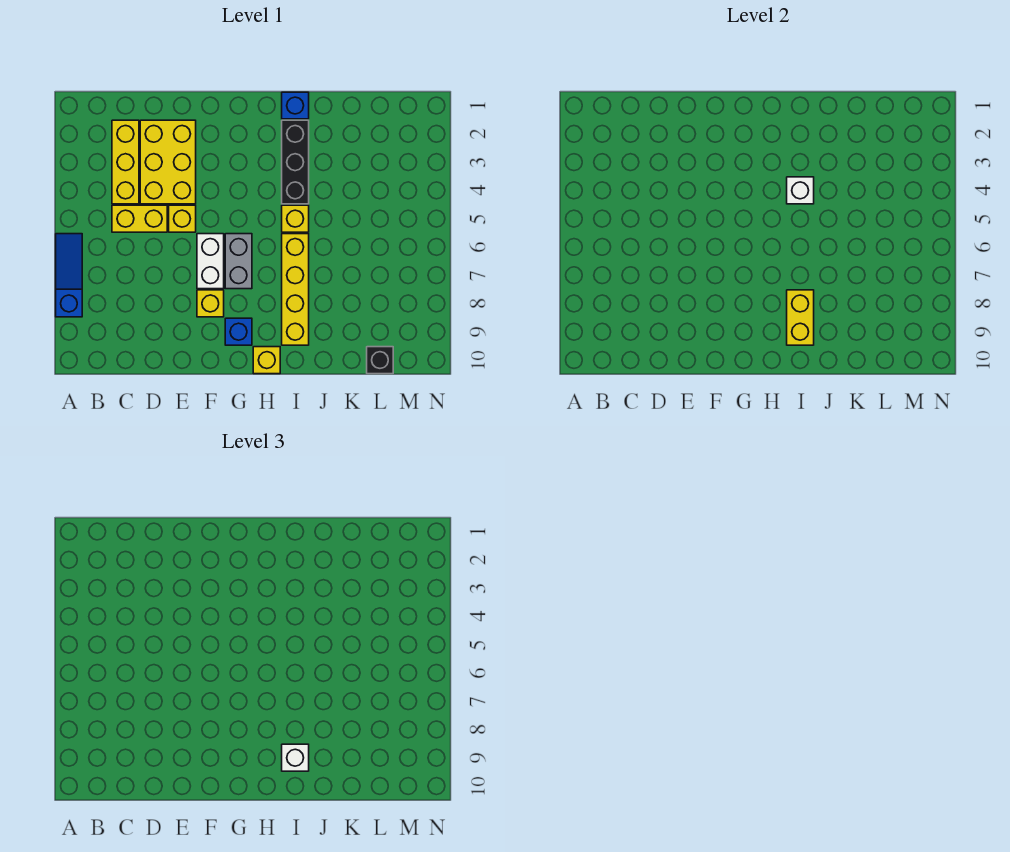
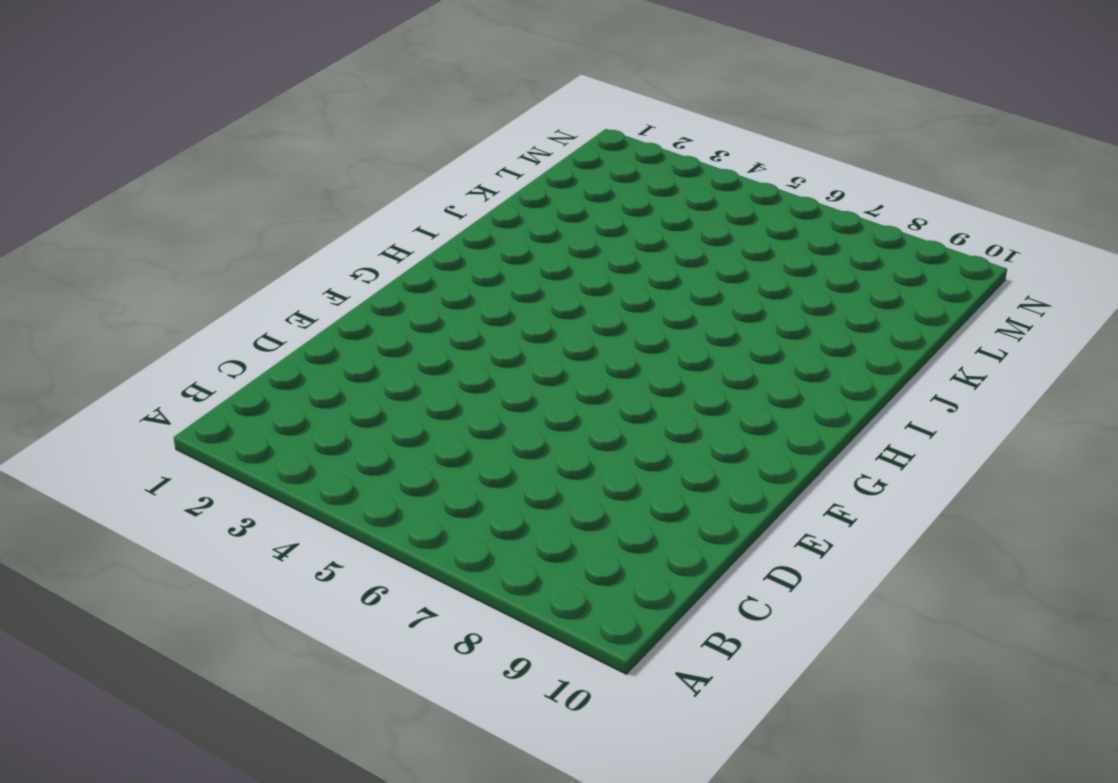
none -> blue 1x3 slope [56,234,82,317]
none -> yellow 1x3 brick [112,120,139,204]
none -> yellow 1x2 brick [112,205,167,232]

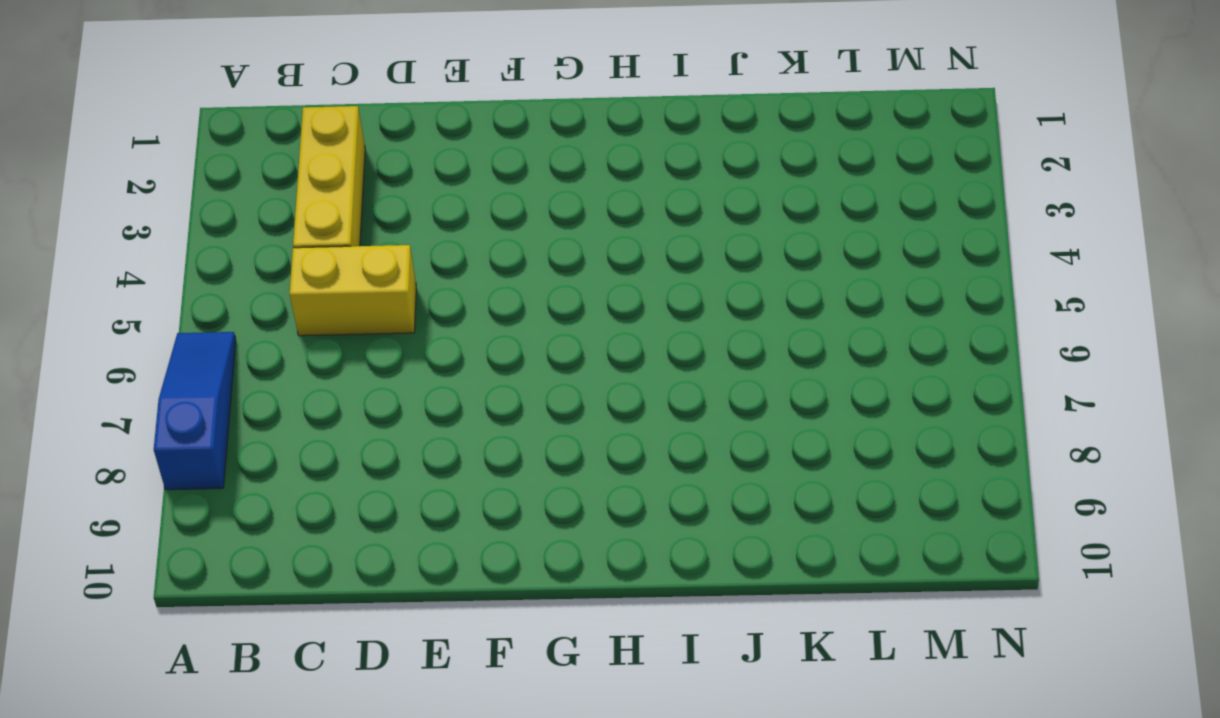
none -> yellow 2x3 brick [140,120,196,204]
none -> yellow 1x1 brick [169,205,196,232]
none -> white 1x2 brick [197,234,224,289]

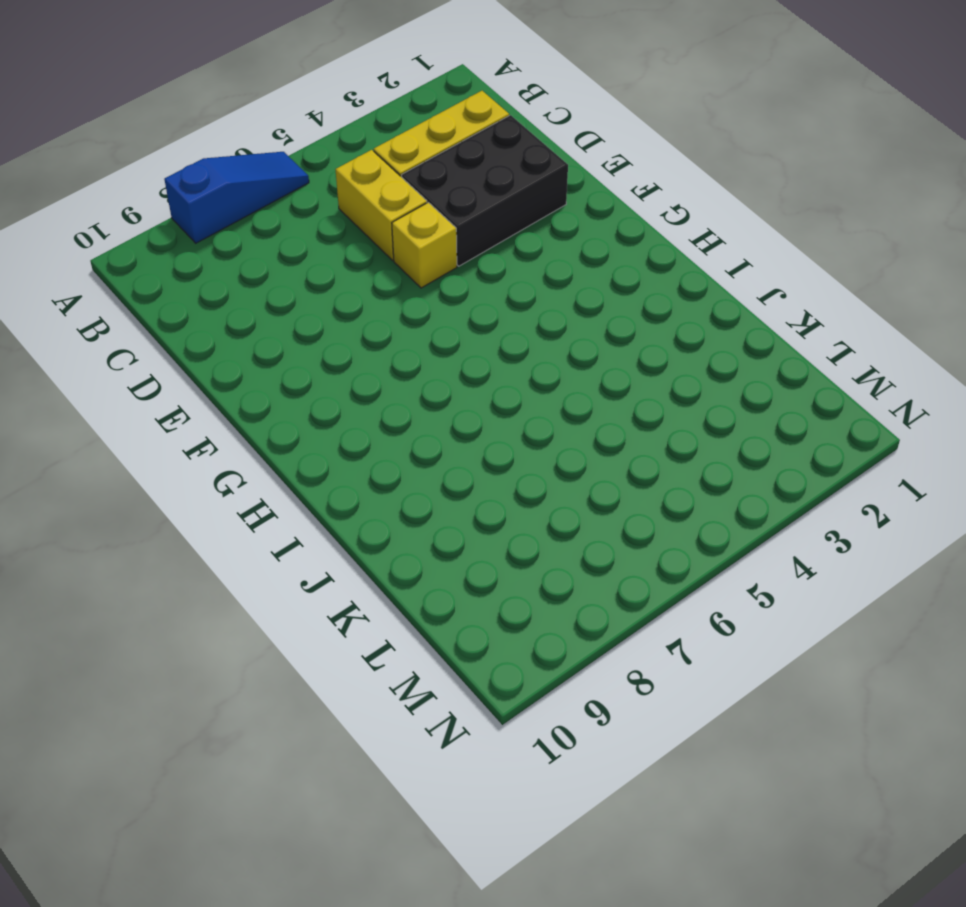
black 2x3 brick [402,115,568,266] -> yellow 2x3 brick [140,120,196,204]
none -> white 1x2 brick [197,234,224,289]
none -> yellow 1x1 brick [197,290,224,317]
none -> grey 1x2 brick [225,234,252,289]

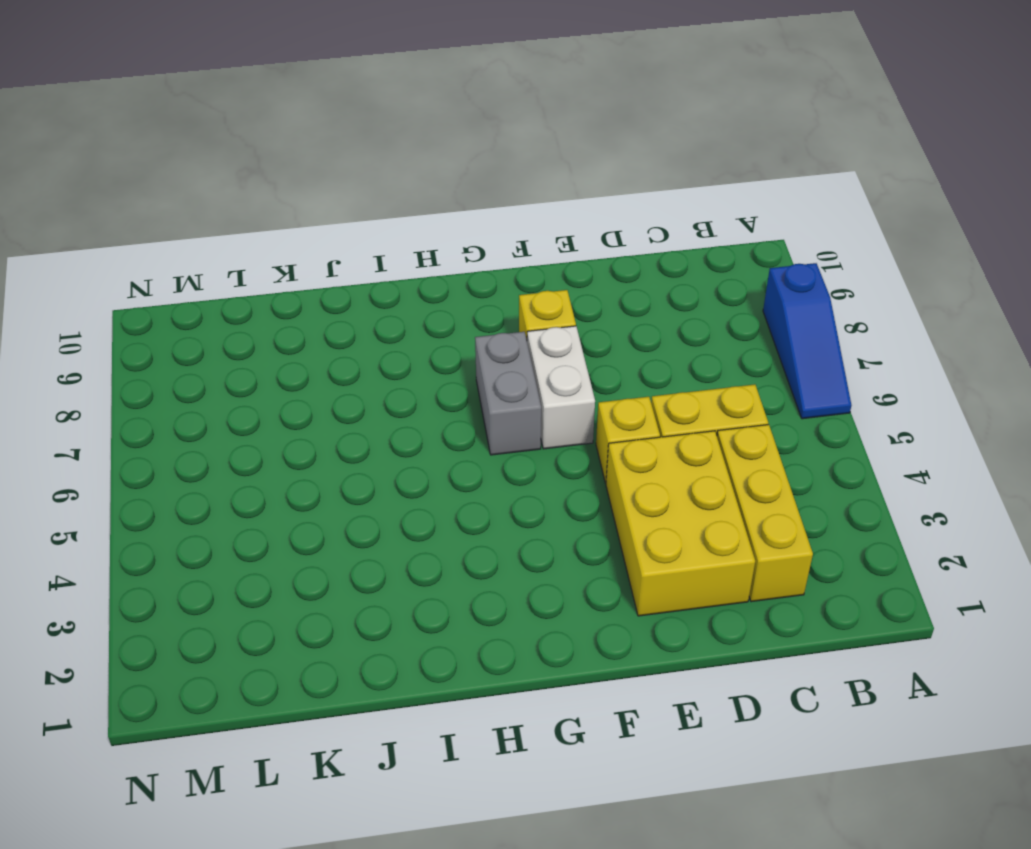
none -> blue 1x1 brick [225,318,252,345]
none -> yellow 1x1 brick [253,347,280,374]
none -> blue 1x1 brick [282,92,309,119]

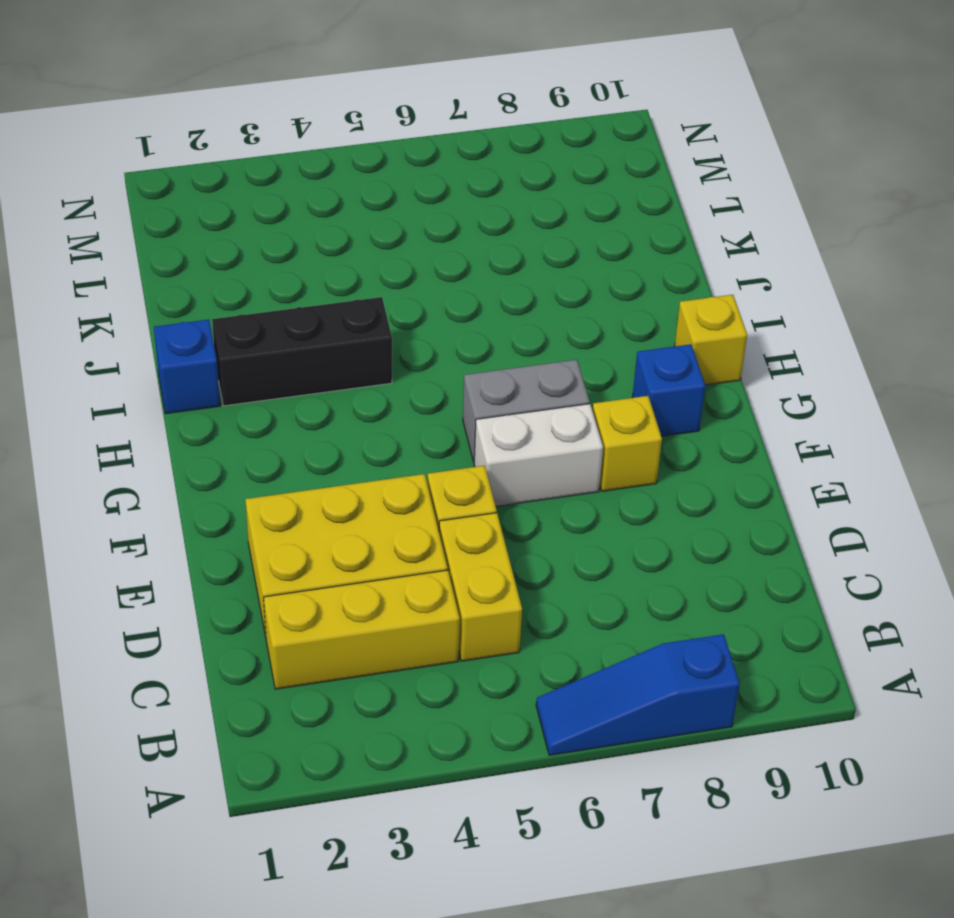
none -> yellow 1x1 brick [282,205,309,232]
none -> yellow 1x4 brick [282,234,309,345]
none -> black 1x1 brick [367,347,393,374]

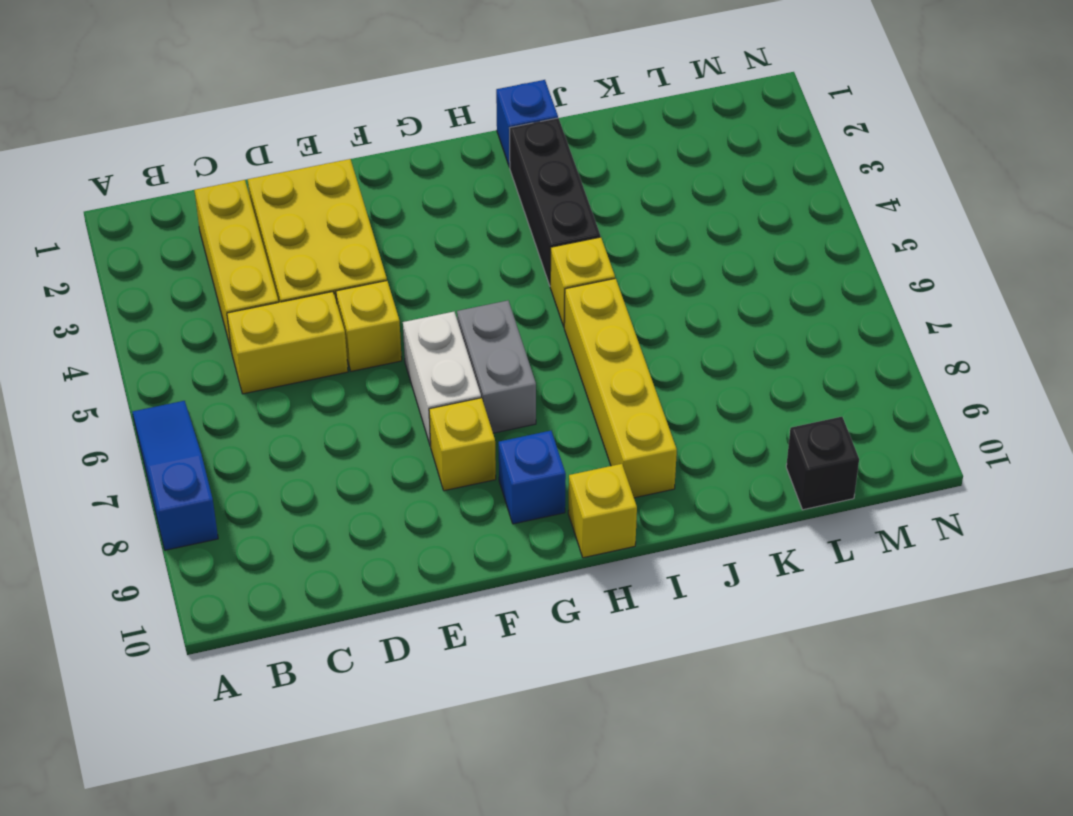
none -> white 1x1 brick [787,177,814,204]
none -> yellow 1x2 brick [787,290,814,345]
none -> white 1x1 brick [282,744,309,771]

